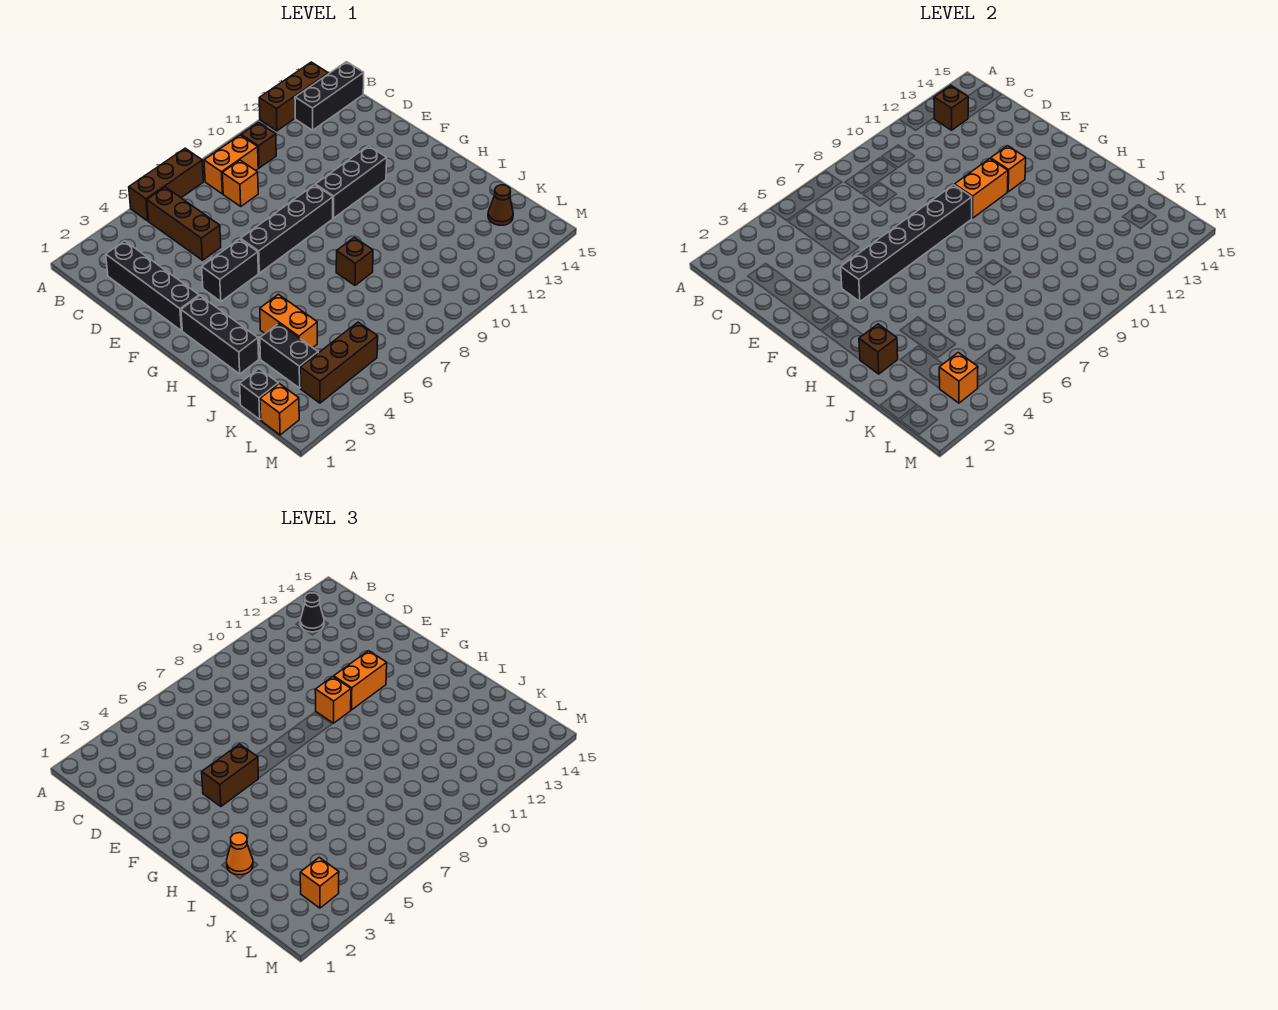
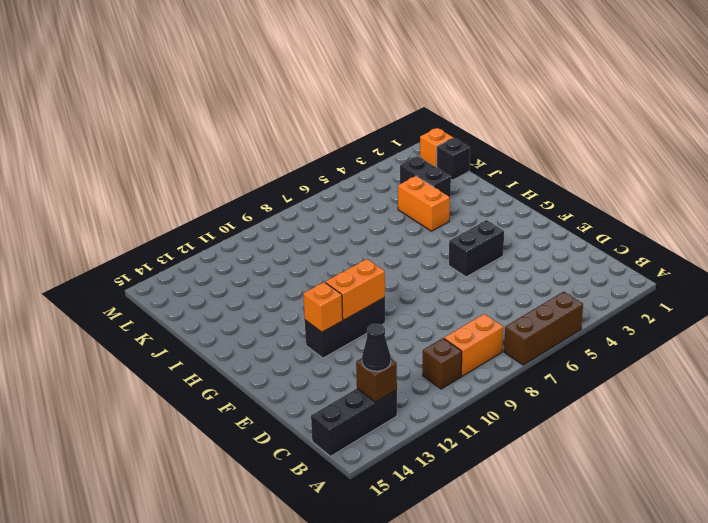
none -> brown 1x3 brick [259,62,328,131]
none -> brown 1x3 brick [147,187,221,260]
none -> black 1x4 brick [106,241,199,331]
none -> orange 1x1 brick [222,160,258,206]

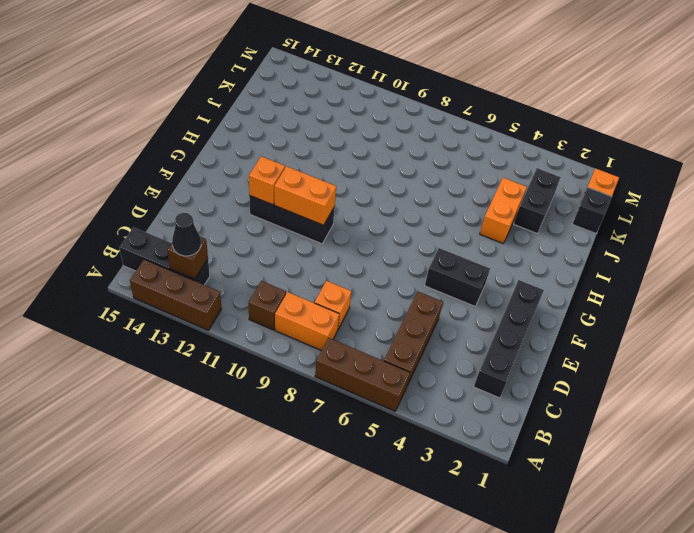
none -> black 1x4 brick [241,185,333,273]
none -> black 1x3 brick [181,296,259,374]
none -> brown 1x1 brick [336,237,373,285]
none -> brown 1x1 cone [488,185,513,225]

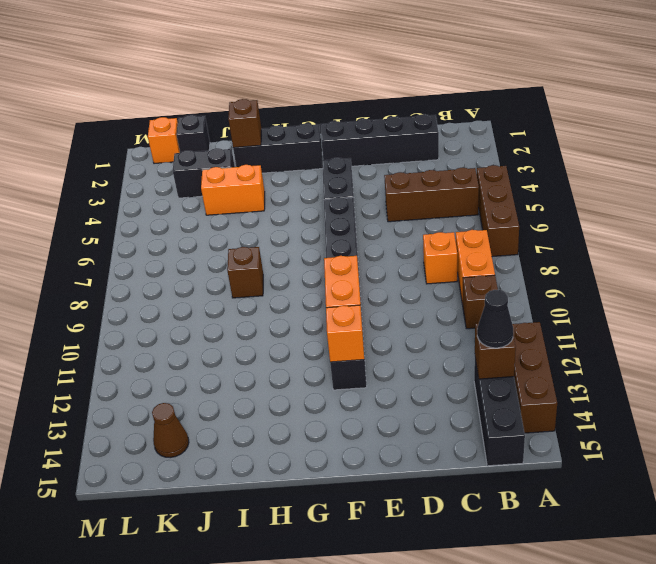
none -> brown 1x3 brick [300,322,378,403]
none -> black 1x6 brick [841,185,972,302]
none -> orange 1x1 brick [939,353,978,403]
none -> brown 1x2 brick [202,744,258,807]

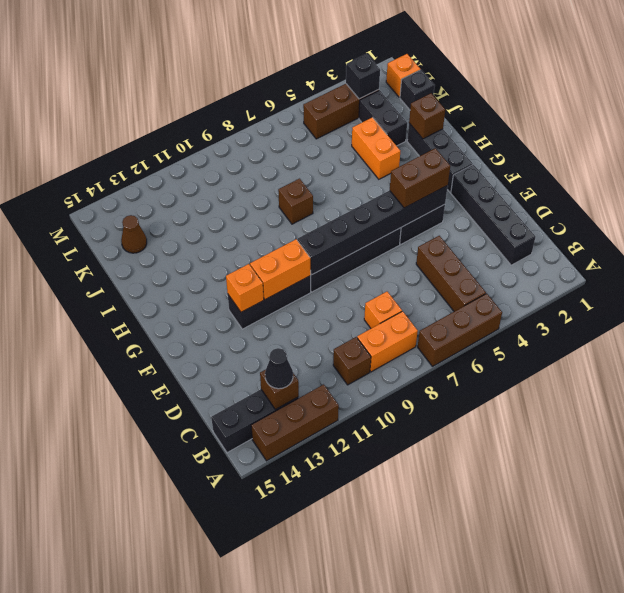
black 1x1 brick [346,54,380,99] -> orange 1x1 brick [939,353,978,403]
none -> orange 1x1 brick [315,677,351,723]
none -> orange 1x2 brick [334,651,387,710]
none -> orange 1x1 cone [227,833,253,875]
none -> orange 1x1 brick [300,858,339,908]

